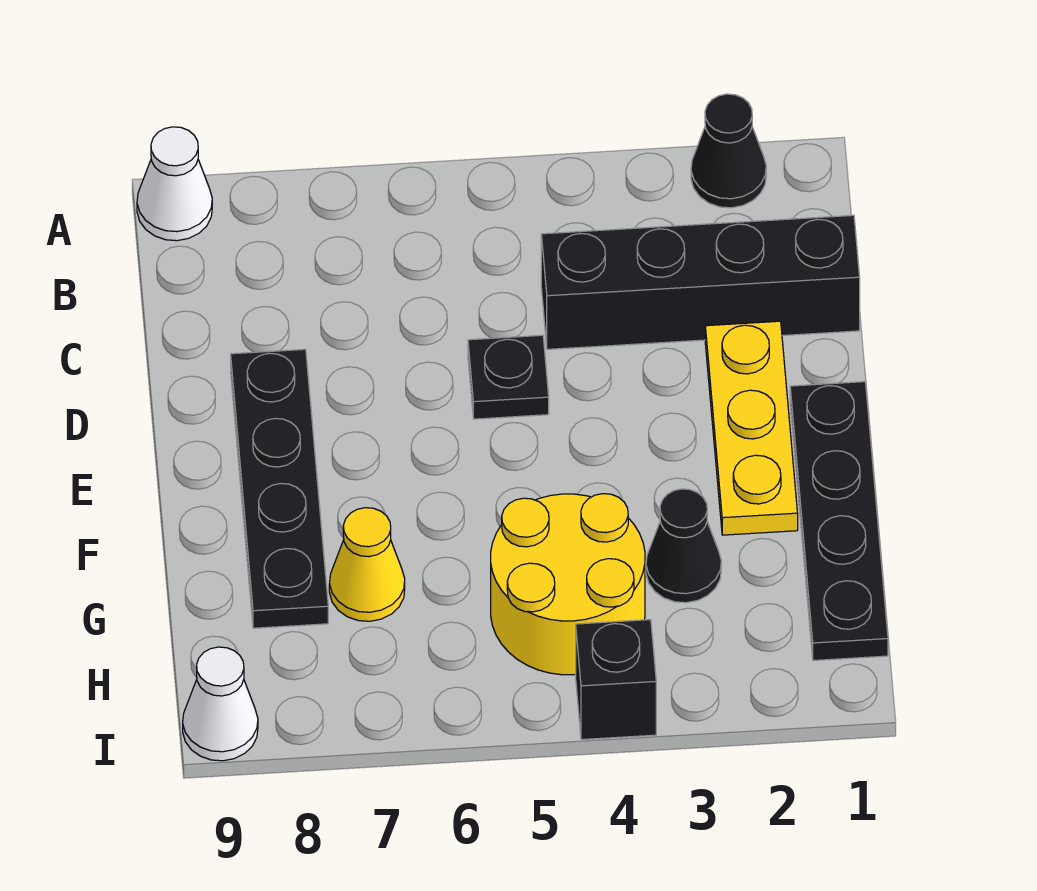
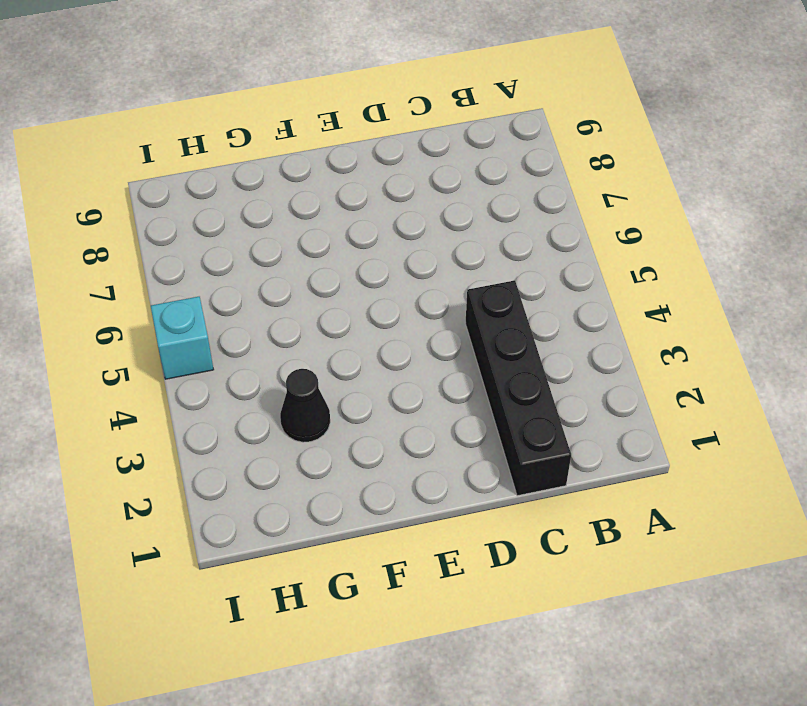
cyan 1x1 brick [151,297,214,379] -> none
none -> black 1x1 cone [691,94,766,208]
none -> white 1x1 cone [137,127,212,241]
none -> yellow 1x3 plate [705,321,798,535]

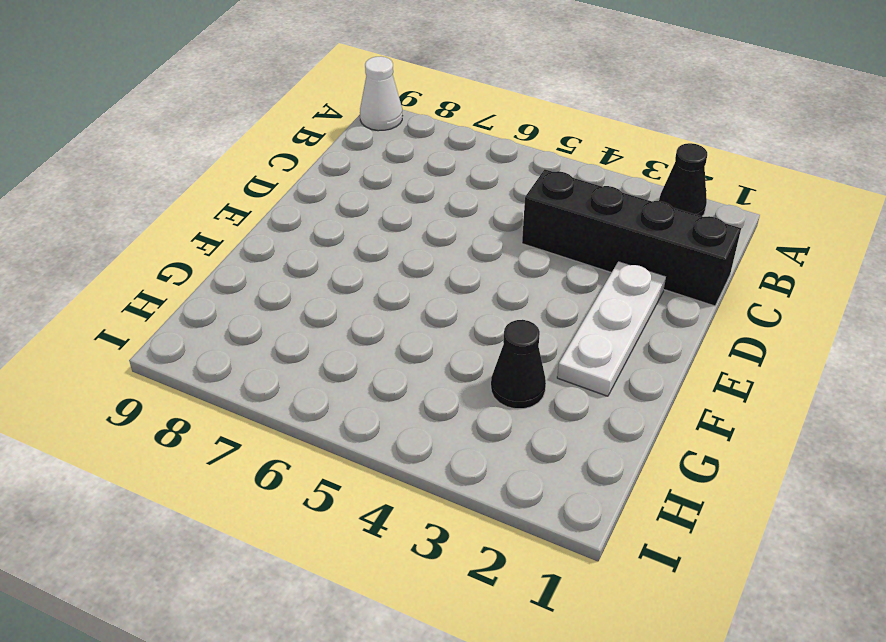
white 1x3 plate [557,261,666,396] -> yellow 1x3 plate [705,321,798,535]
none -> black 1x1 plate [468,335,549,419]
none -> black 1x4 plate [231,349,328,628]
none -> black 1x4 plate [790,382,888,661]

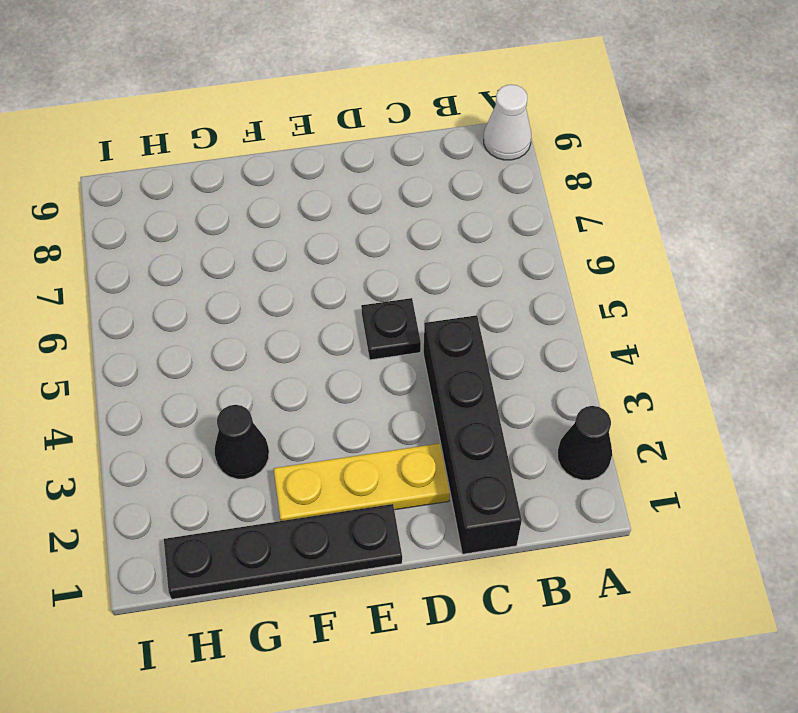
none -> black 1x4 plate [231,349,328,628]
none -> yellow 2x2 round brick [491,494,645,675]
none -> yellow 1x1 cone [329,508,405,621]

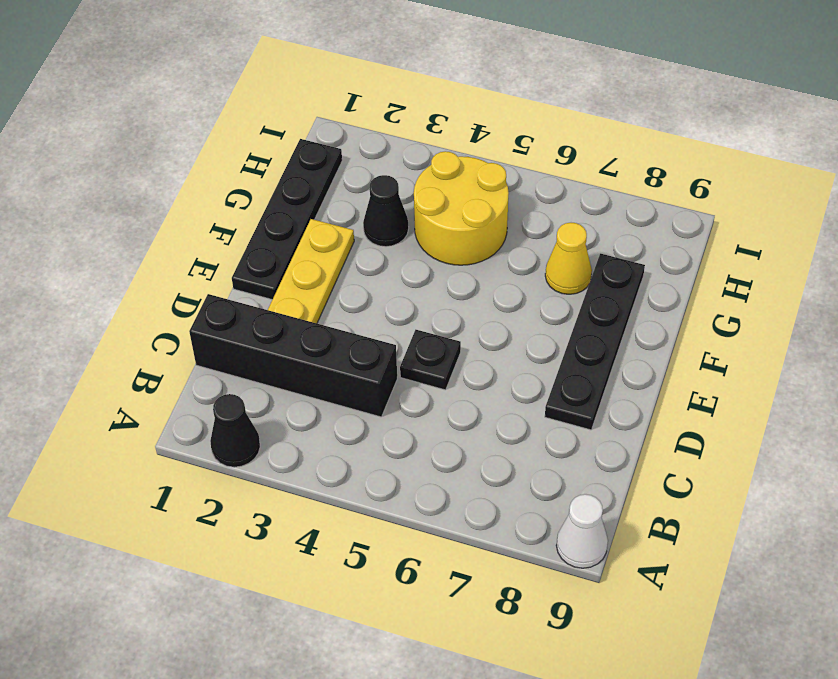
none -> black 1x1 brick [576,620,656,740]
none -> white 1x1 cone [183,647,258,761]

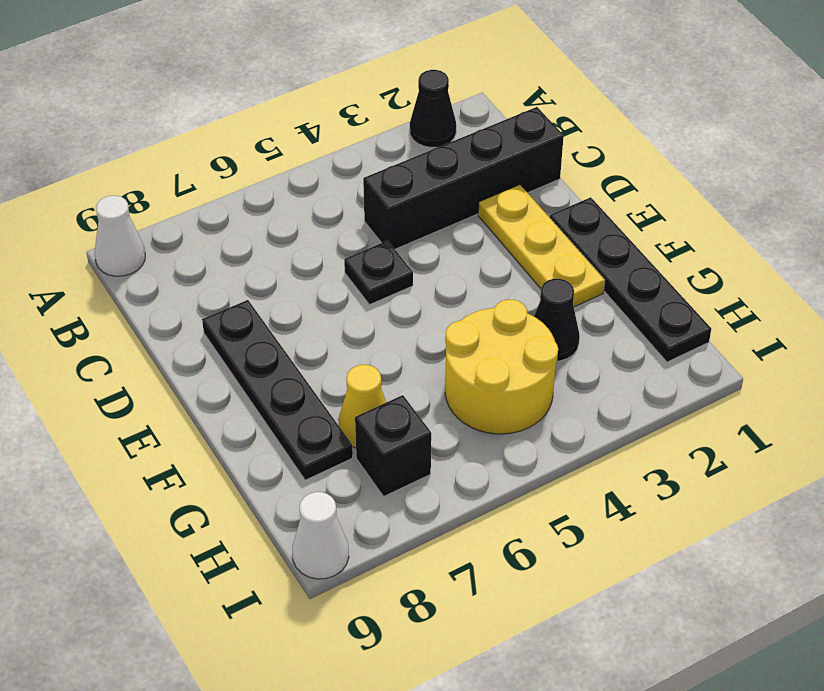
black 1x1 brick [355,395,431,496] -> black 1x1 brick moved to [576,620,656,740]

